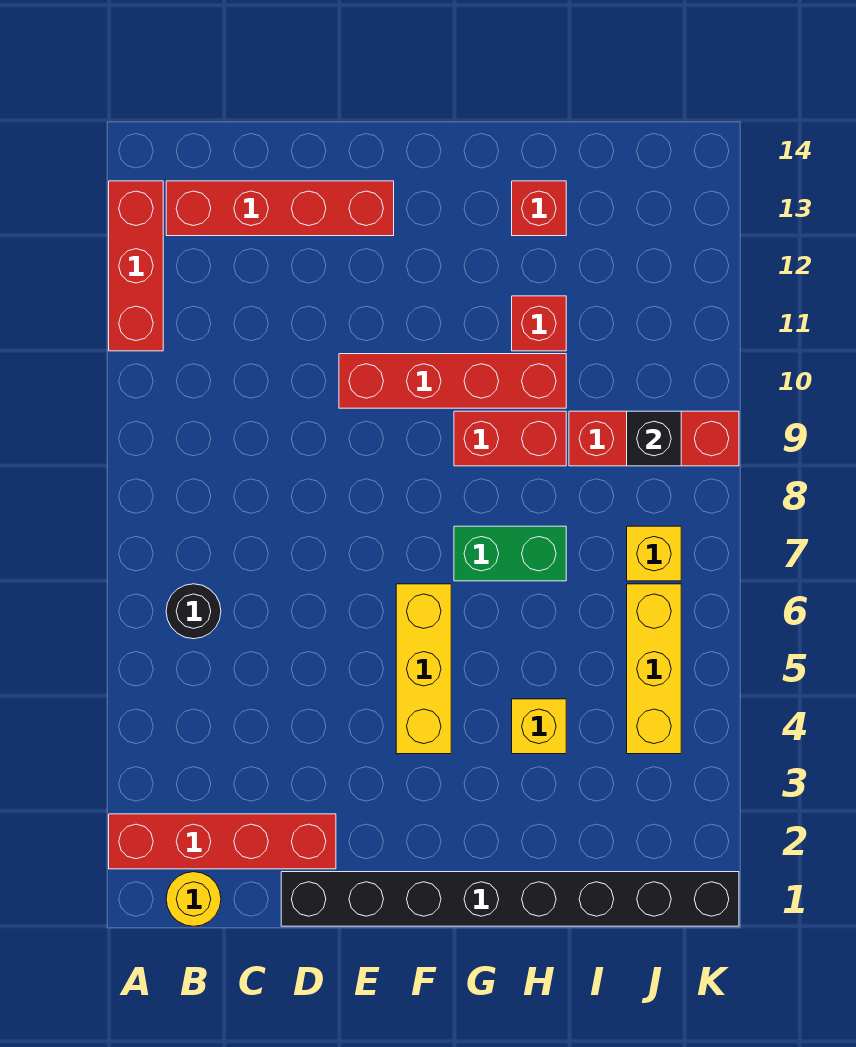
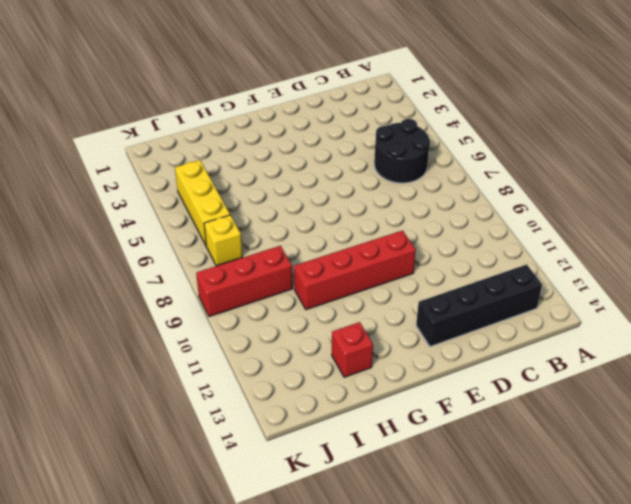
black 2x2 round brick [374,119,430,183] -> black 1x1 round brick [166,584,221,639]
black 1x4 brick [416,264,542,347] -> red 1x4 brick [166,181,394,236]
none -> red 1x4 brick [109,814,336,869]
none -> red 1x3 brick [109,181,163,351]
none -> yellow 1x1 round brick [166,872,221,926]

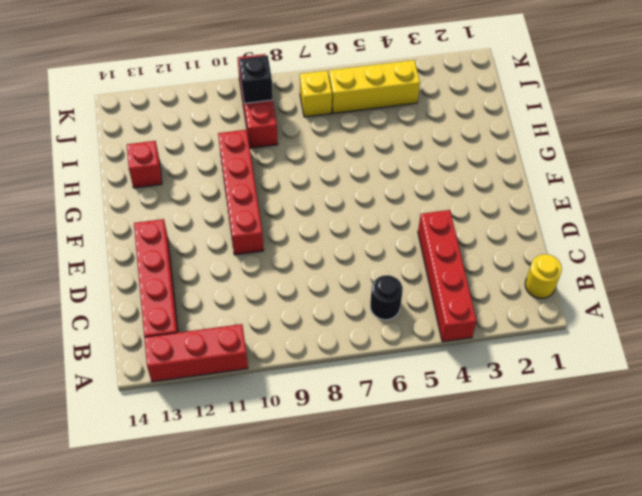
red 1x4 brick [418,210,477,342] -> red 1x4 brick moved to [109,814,336,869]
none -> black 1x8 brick [281,872,739,926]
none -> yellow 1x3 brick [396,584,451,754]
none -> green 1x2 brick [454,526,566,581]

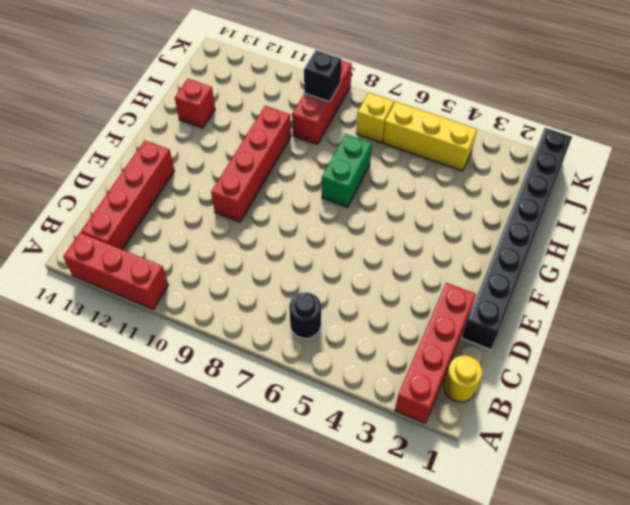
none -> yellow 1x3 brick [396,584,451,754]
none -> red 1x2 brick [454,411,566,466]
none -> yellow 1x1 brick [512,699,566,754]

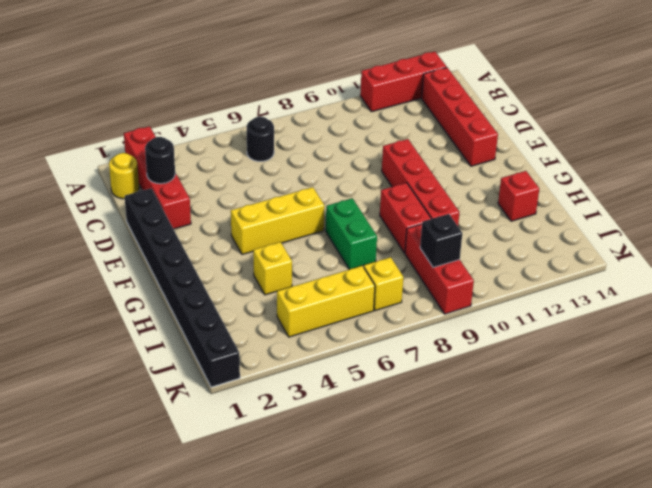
black 1x1 round brick [145,137,175,184] -> none
none -> red 1x1 brick [512,296,566,351]

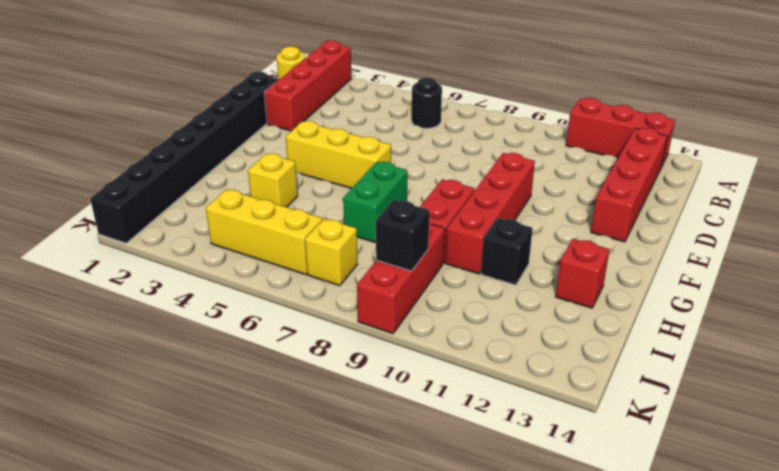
black 1x1 brick [481,218,533,285] -> red 1x1 brick [512,296,566,351]

